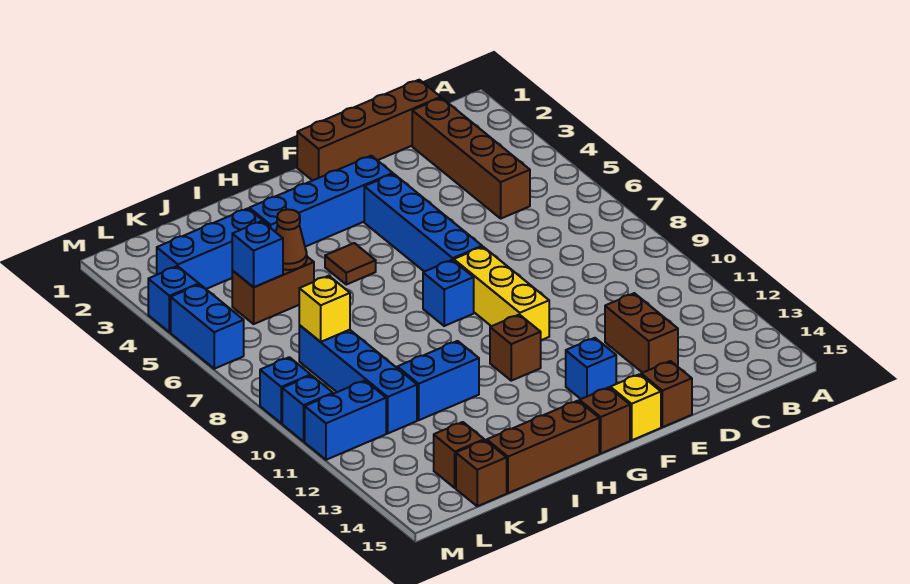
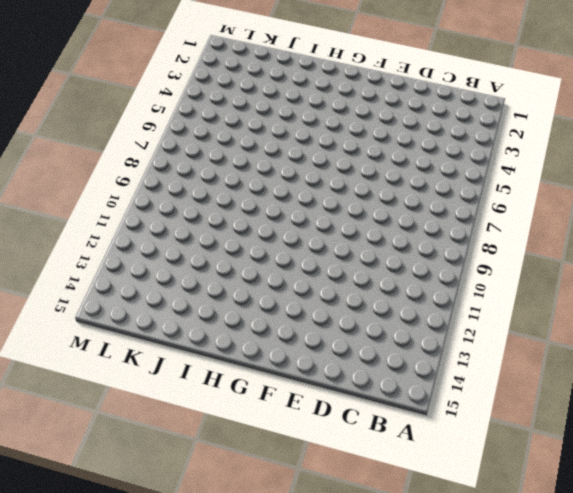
none -> brown 1x4 brick [297,80,441,181]
none -> brown 1x4 brick [412,98,530,218]
none -> brown 1x2 brick [605,293,678,373]

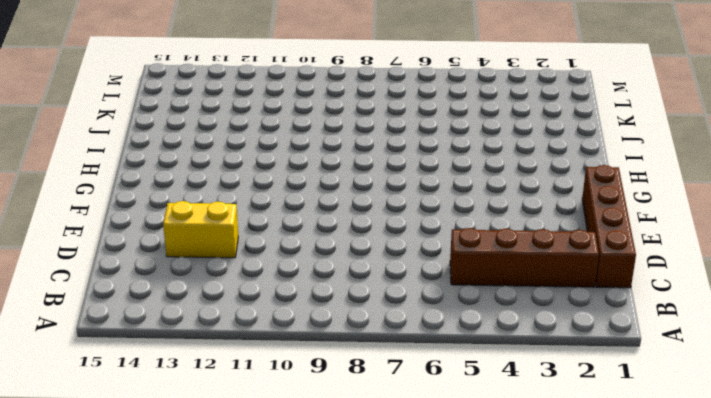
yellow 1x2 brick [163,201,238,258] -> brown 1x2 brick [605,293,678,373]
none -> brown 1x1 brick [641,361,692,427]
none -> blue 1x4 brick [249,156,393,247]
none -> blue 1x4 brick [364,174,482,272]

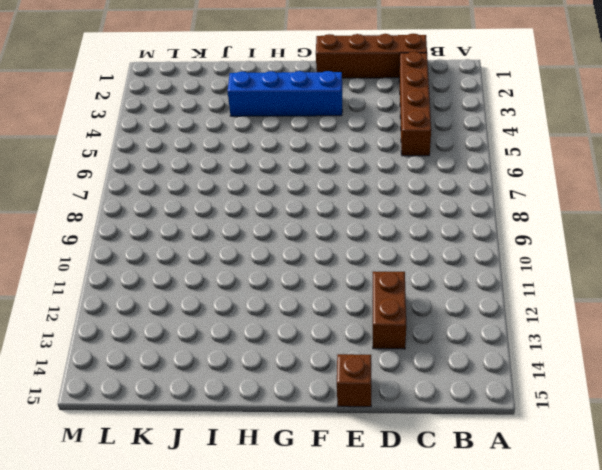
none -> blue 1x4 brick [364,174,482,272]
none -> yellow 1x3 brick [454,247,549,340]
none -> blue 1x1 brick [566,338,616,399]

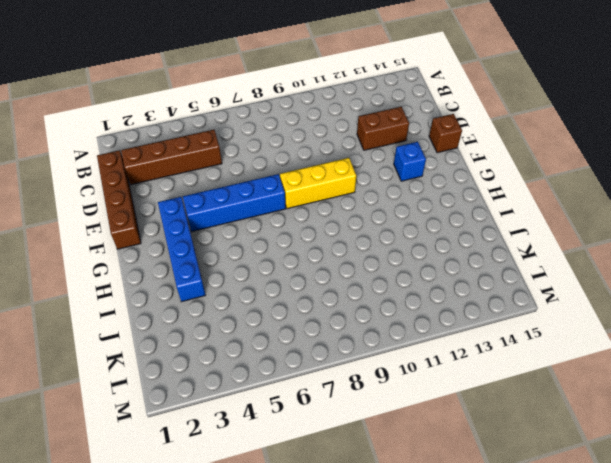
none -> yellow 1x1 brick [610,374,661,440]
none -> blue 1x1 brick [423,260,474,326]
none -> brown 1x1 brick [490,315,541,381]

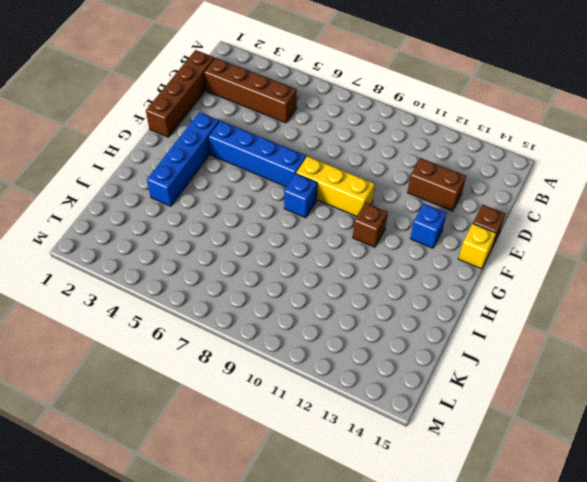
none -> brown 1x1 brick [579,387,630,453]
none -> brown 1x1 tile [325,243,376,285]
none -> brown 1x3 brick [487,401,599,493]

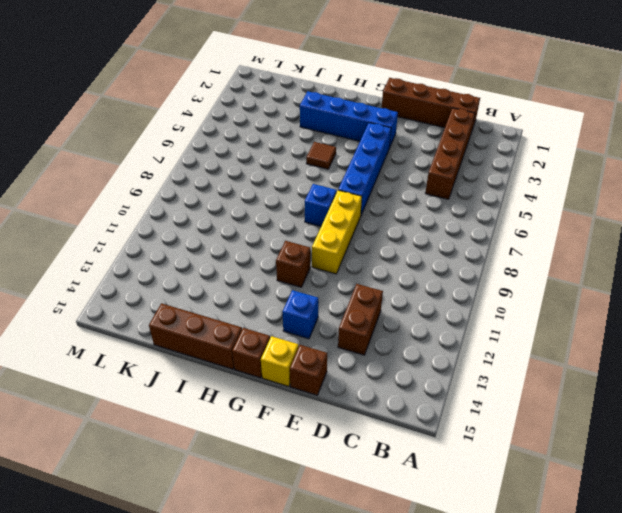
none -> blue 1x2 brick [397,341,479,420]
none -> blue 1x3 brick [157,208,269,289]
none -> brown 1x2 brick [232,257,314,324]

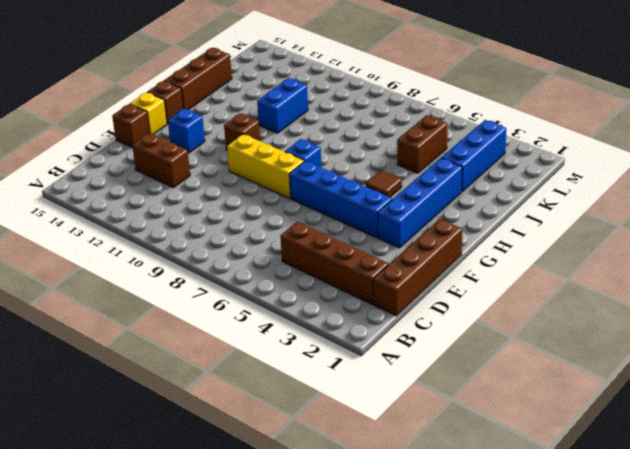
none -> blue 1x4 brick [299,325,417,433]
none -> brown 1x1 brick [434,422,484,488]
none -> brown 1x1 brick [456,440,507,506]

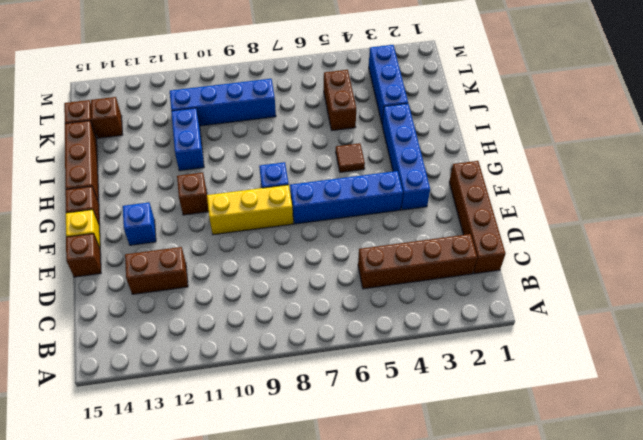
none -> blue 1x2 brick [305,381,386,460]
none -> blue 1x1 brick [148,266,199,332]
none -> blue 1x2 brick [171,284,244,369]

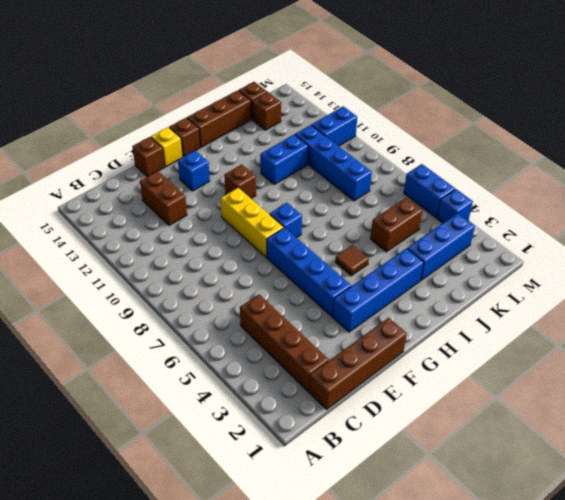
none -> blue 1x1 brick [260,357,311,423]
none -> blue 1x1 brick [282,375,333,441]
none -> brown 1x1 cone [276,209,307,270]

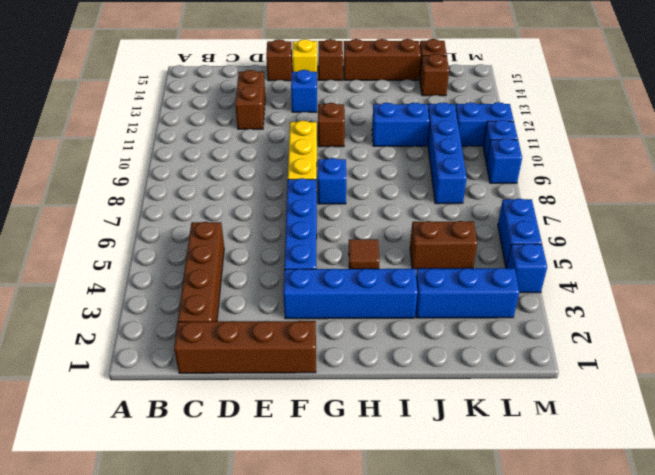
none -> brown 1x1 cone [276,209,307,270]
none -> blue 1x1 brick [232,221,283,287]
none -> yellow 1x1 brick [299,276,350,342]

